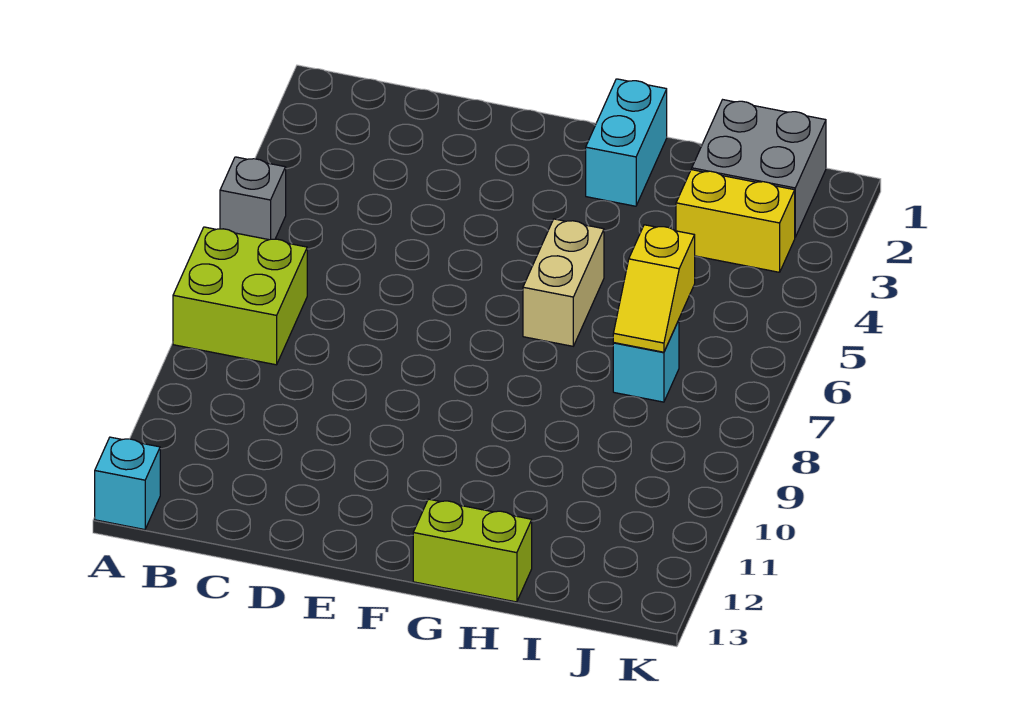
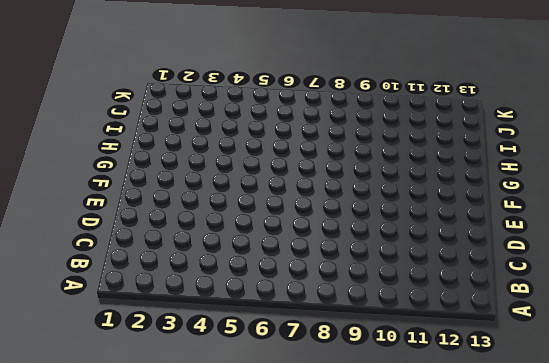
none -> grey 1x1 brick [220,157,286,240]
none -> lime 2x2 brick [173,227,307,365]

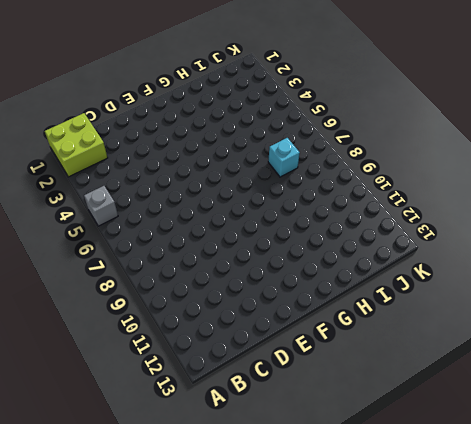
lime 2x2 brick [45,113,108,177] -> lime 2x2 brick moved to [173,227,307,365]
none -> cyan 1x1 brick [95,437,160,530]
none -> cyan 1x2 brick [586,79,667,206]

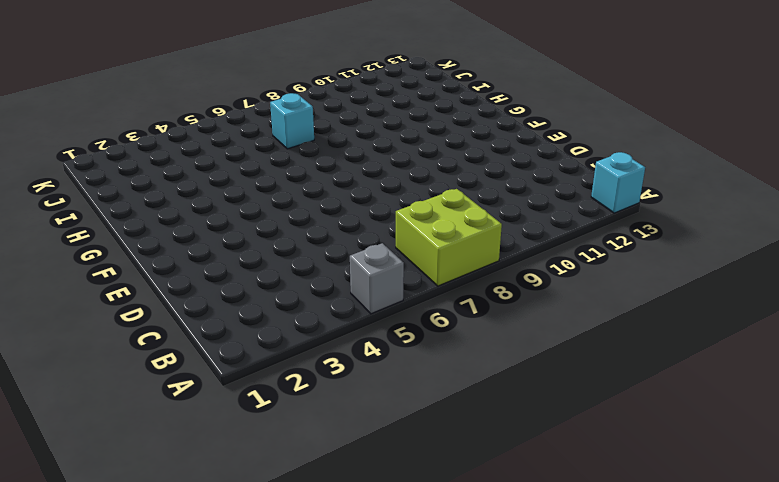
none -> cyan 1x2 brick [586,79,667,206]
none -> tan 1x2 brick [523,219,604,346]

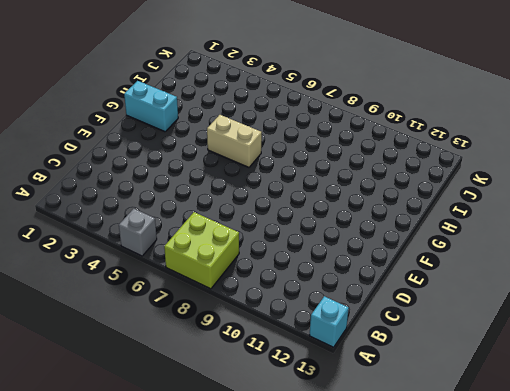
none -> lime 1x2 brick [413,499,532,602]
none -> grey 2x2 brick [692,100,826,237]

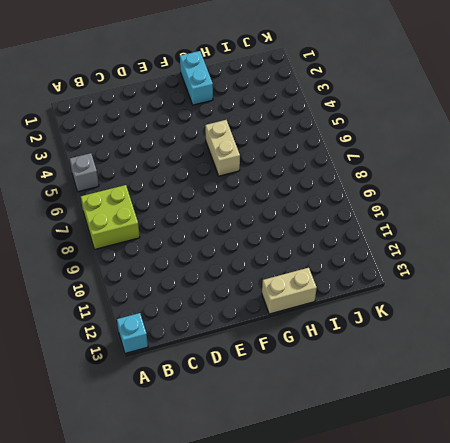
tan 1x2 brick [262,268,317,314] -> lime 1x2 brick [413,499,532,602]
none -> grey 2x2 brick [692,100,826,237]
none -> yellow 1x2 brick [676,170,795,272]

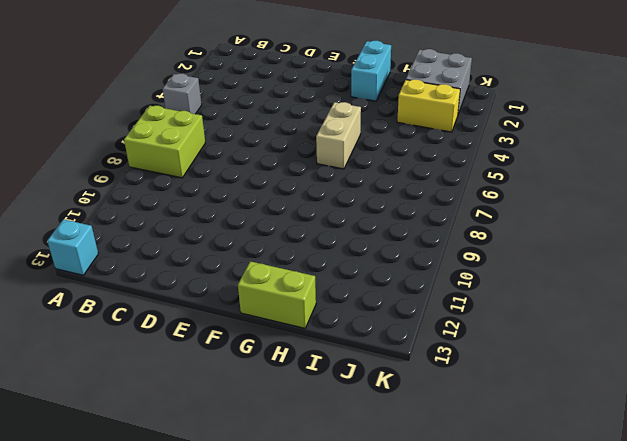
none -> cyan 1x1 brick [613,320,679,402]
none -> yellow 1x2 slope [613,225,695,352]

